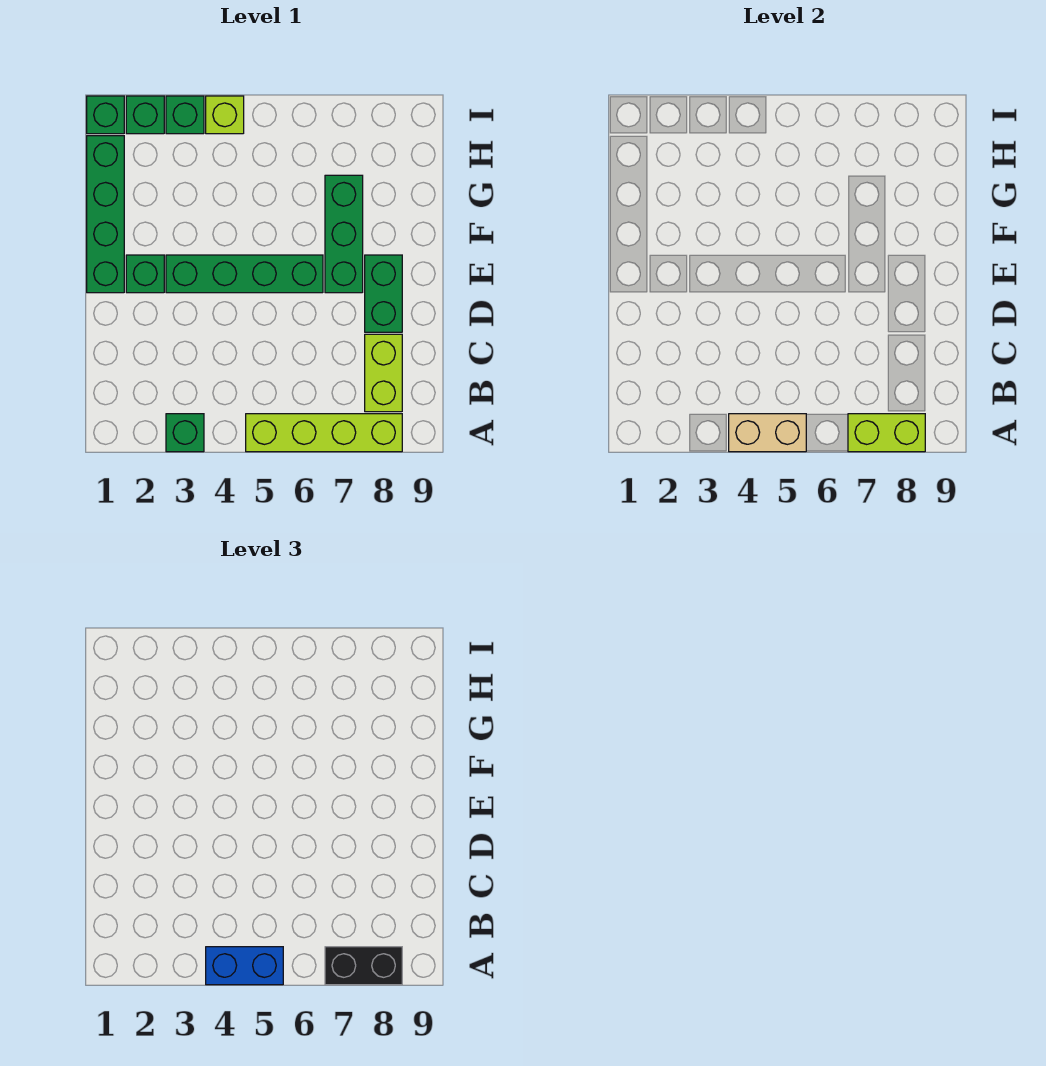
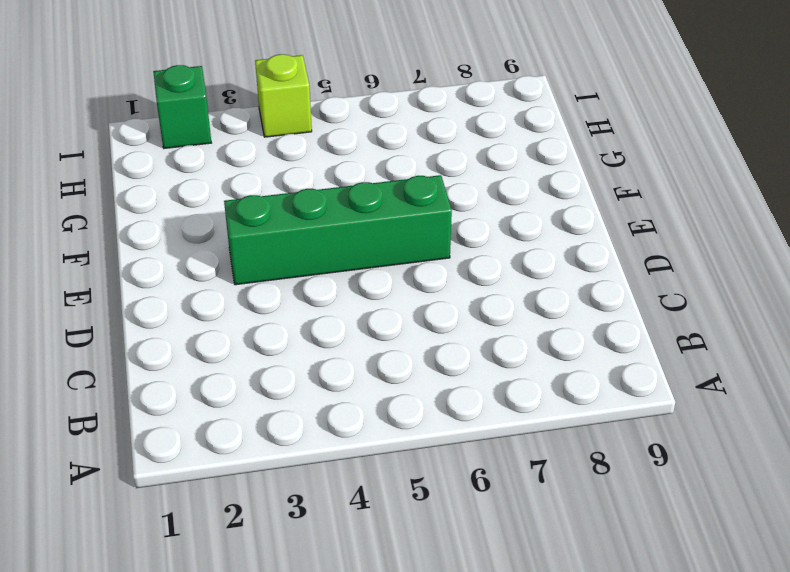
none -> green 1x1 brick [166,414,204,452]
none -> lime 1x4 brick [246,414,402,452]
none -> lime 1x2 brick [365,334,402,412]

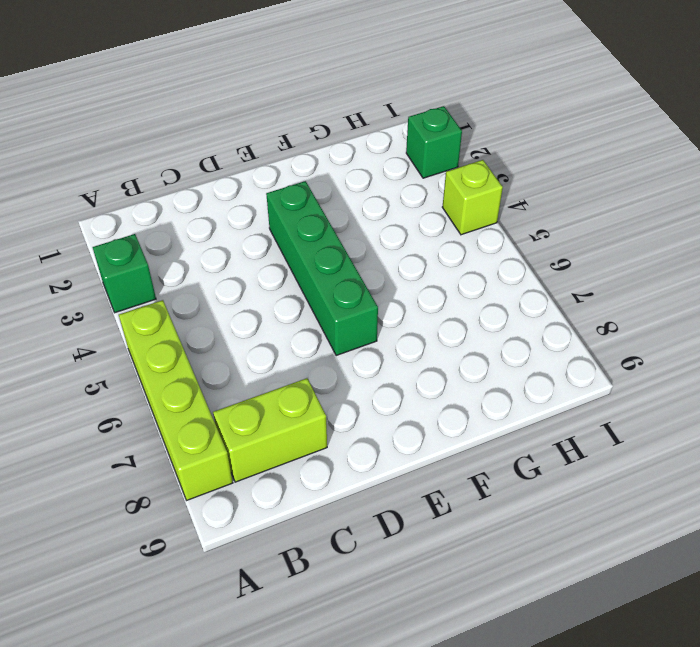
none -> green 1x2 brick [365,255,402,332]
none -> green 1x4 brick [87,136,124,293]
none -> green 1x1 brick [126,255,164,293]

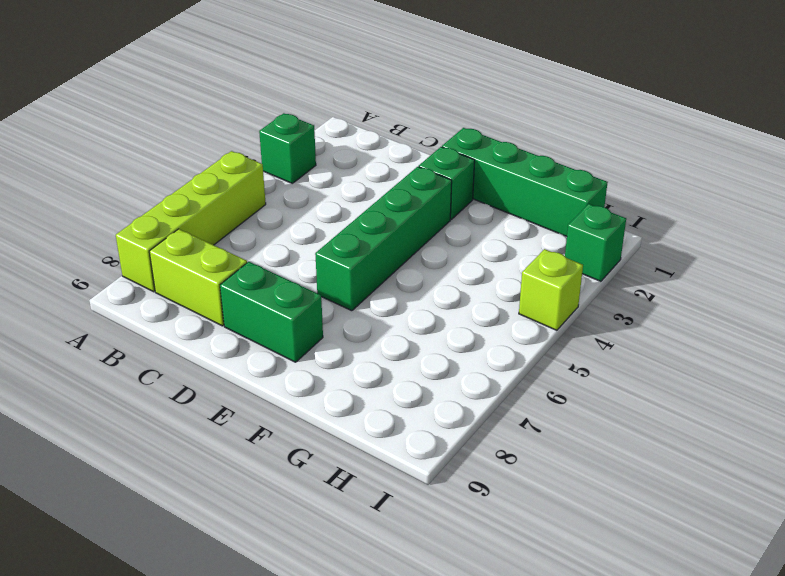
none -> green 1x3 brick [325,175,363,293]
none -> green 1x1 brick [87,96,124,134]
none -> green 1x1 brick [166,96,204,134]

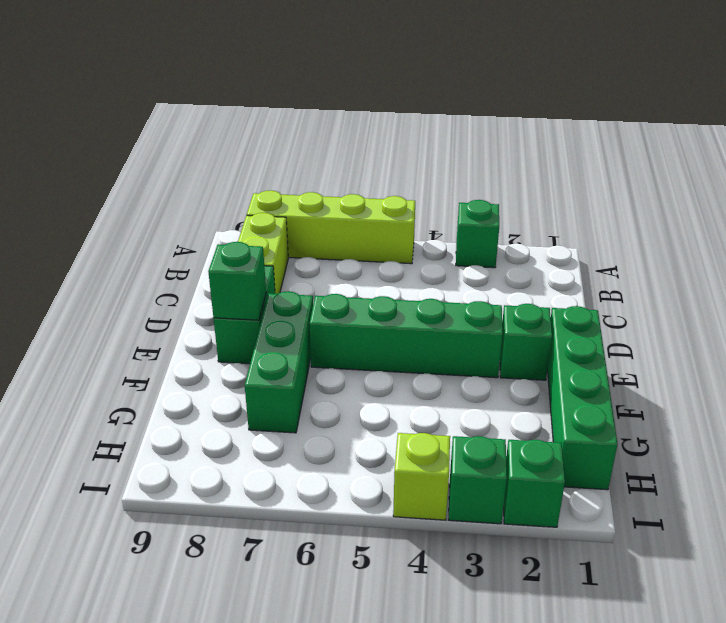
green 1x1 brick [208,242,266,320] -> green 1x1 brick moved to [87,96,124,134]
none -> tan 1x2 brick [729,414,806,452]
none -> lime 1x2 brick [848,414,925,452]
none -> blue 1x2 brick [206,947,283,985]

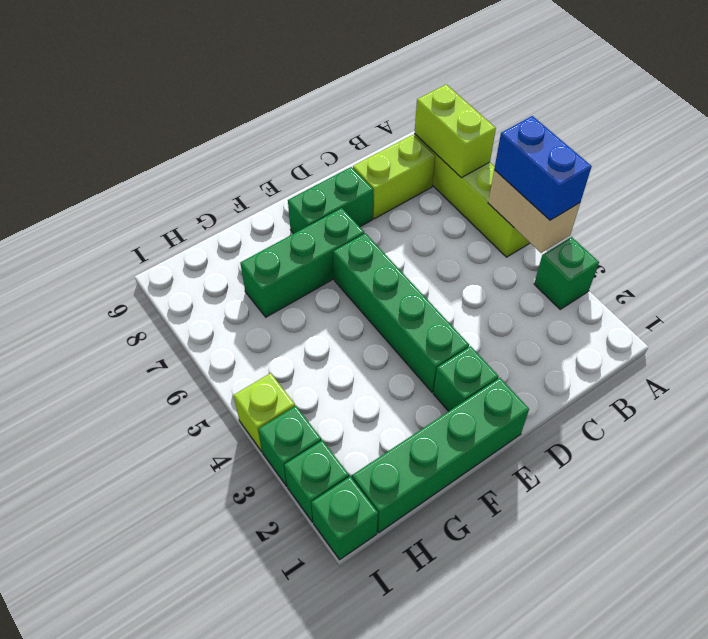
none -> black 1x2 brick [325,947,402,985]

